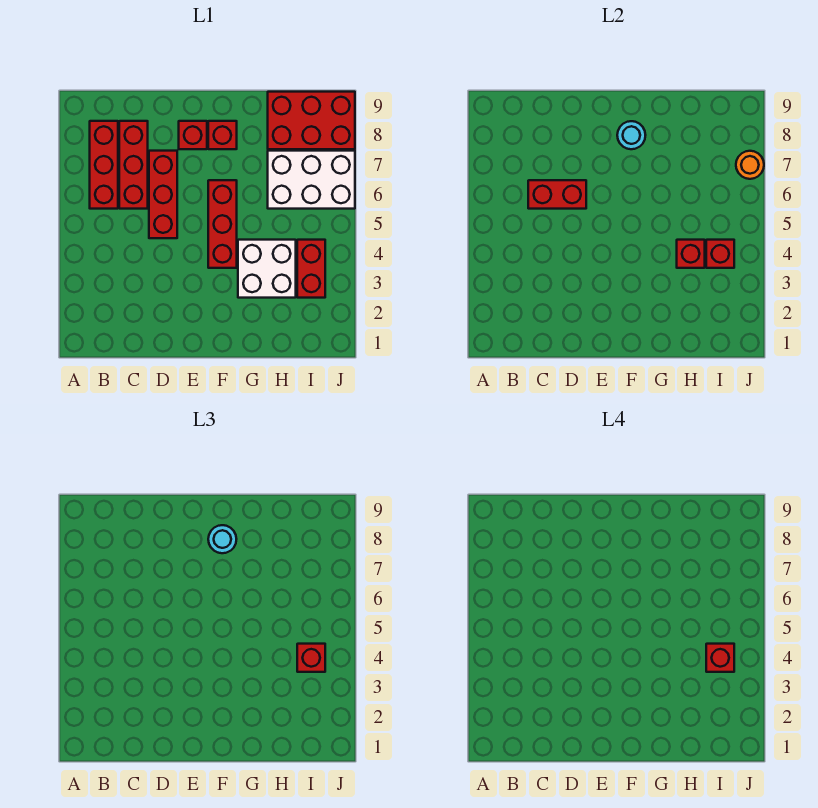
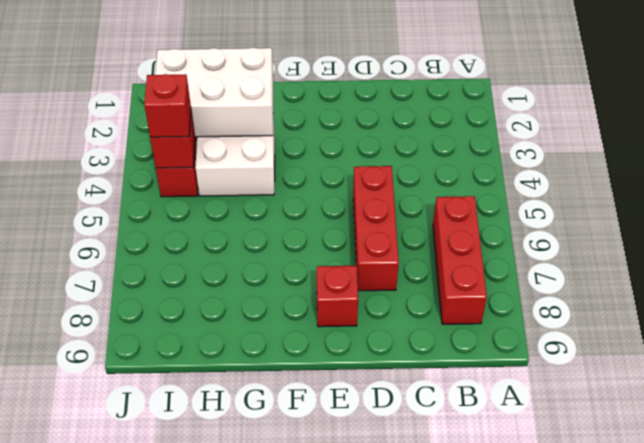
white 2x3 brick [155,48,273,137] -> white 2x3 brick moved to [268,151,355,209]
none -> red 1x3 brick [119,121,148,209]
none -> red 1x3 brick [208,180,237,268]
none -> red 1x1 brick [208,121,237,149]

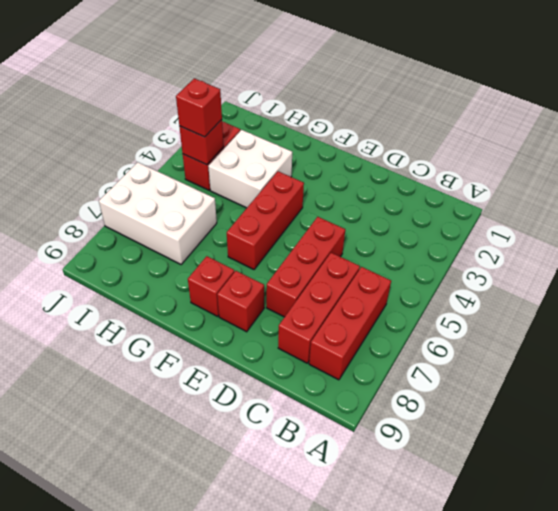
none -> red 2x3 brick [268,92,355,149]
none -> red 1x2 brick [528,180,586,209]
none -> cyan 1x1 round brick [617,121,645,149]

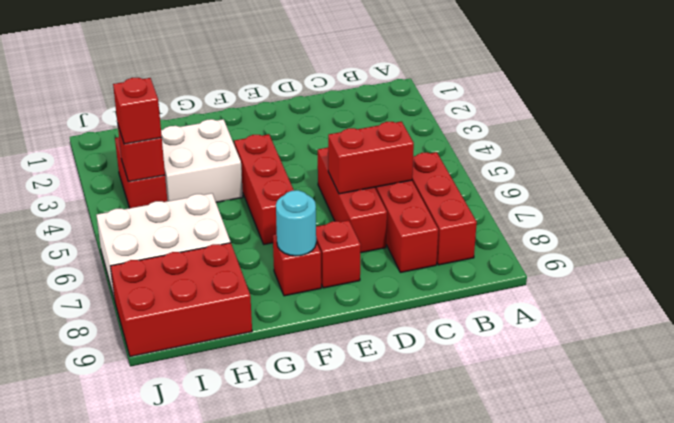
none -> red 1x1 brick [677,240,705,268]
none -> orange 1x1 round brick [736,151,764,179]
none -> cyan 1x1 round brick [208,525,236,553]

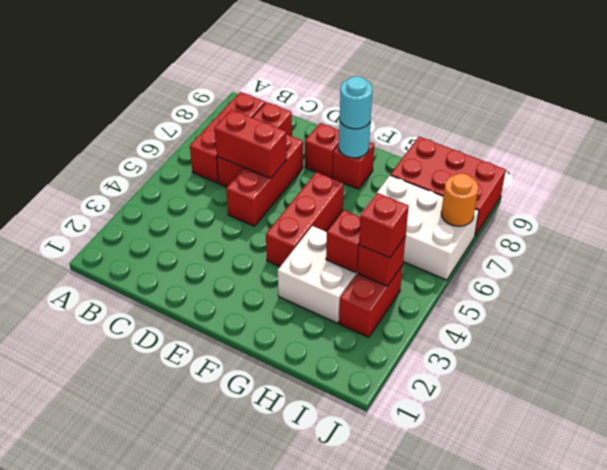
none -> red 1x1 brick [706,644,734,672]

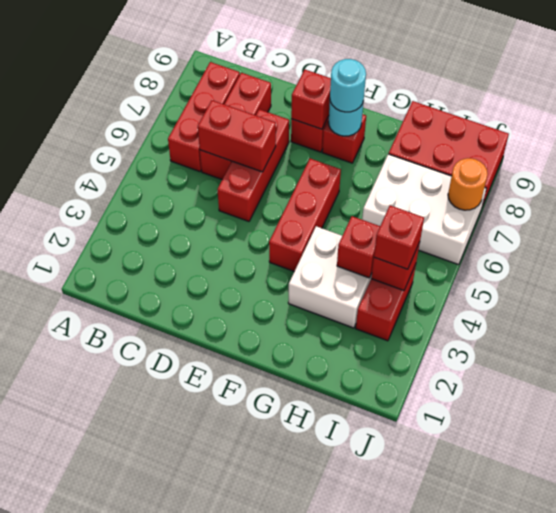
red 1x1 brick [291,70,331,129] -> red 1x1 brick moved to [706,644,734,672]

